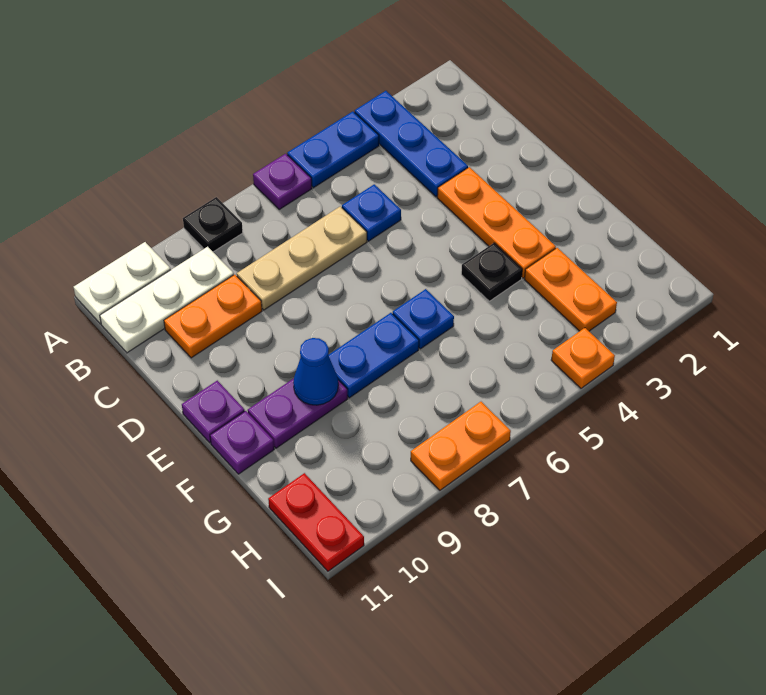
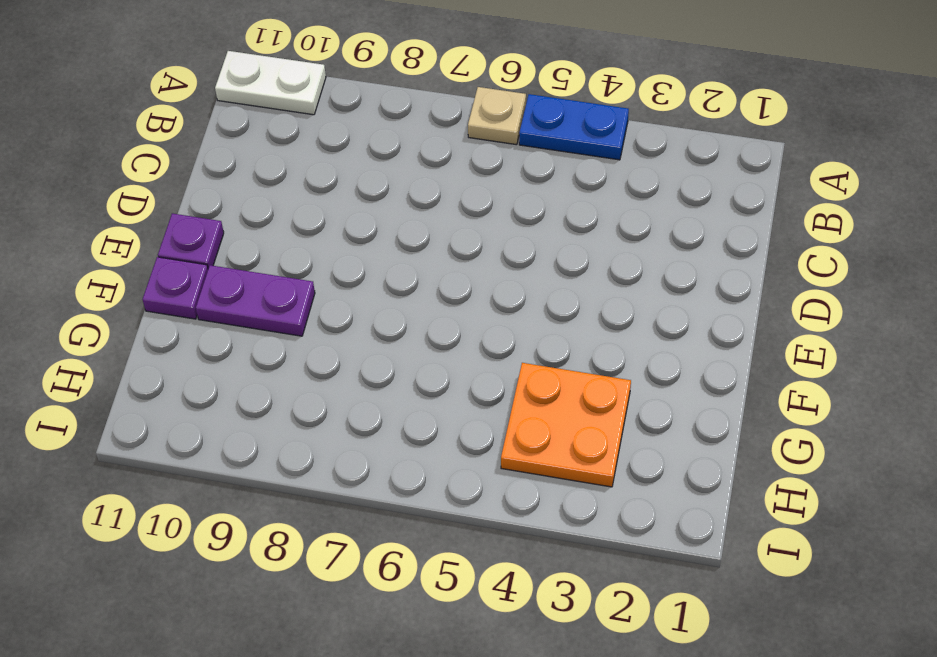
tan 1x1 plate [468,87,526,145] -> purple 1x1 plate [253,154,312,209]
orange 2x2 plate [501,363,631,487] -> orange 1x2 plate [525,248,617,331]
none -> blue 1x3 plate [355,91,468,197]
none -> black 1x1 plate [183,197,243,252]
none -> white 1x3 plate [100,247,234,353]

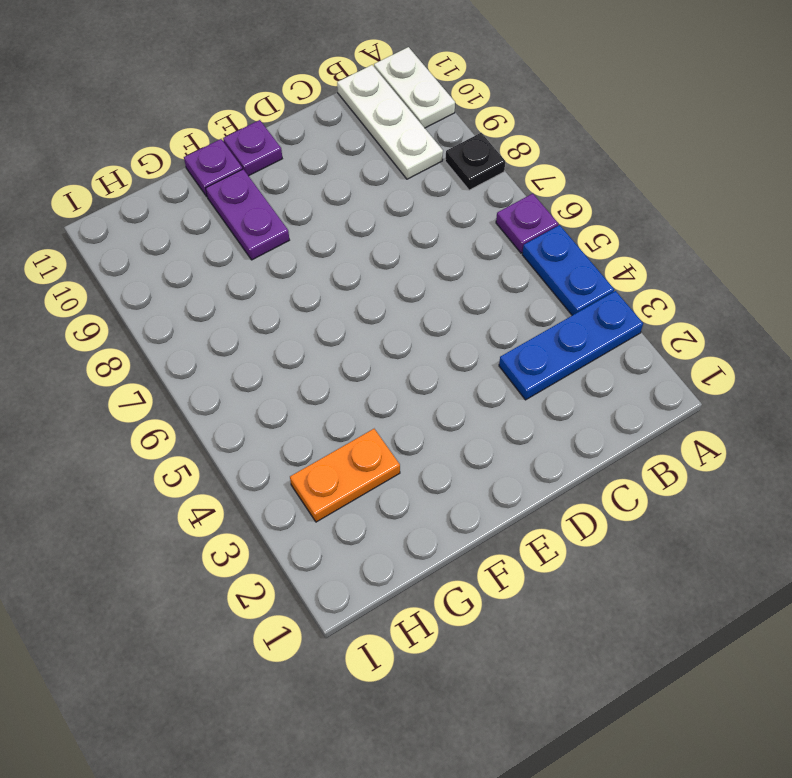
none -> blue 1x1 plate [342,184,401,241]
none -> tan 1x3 plate [237,206,367,310]
none -> orange 1x2 plate [164,275,262,358]

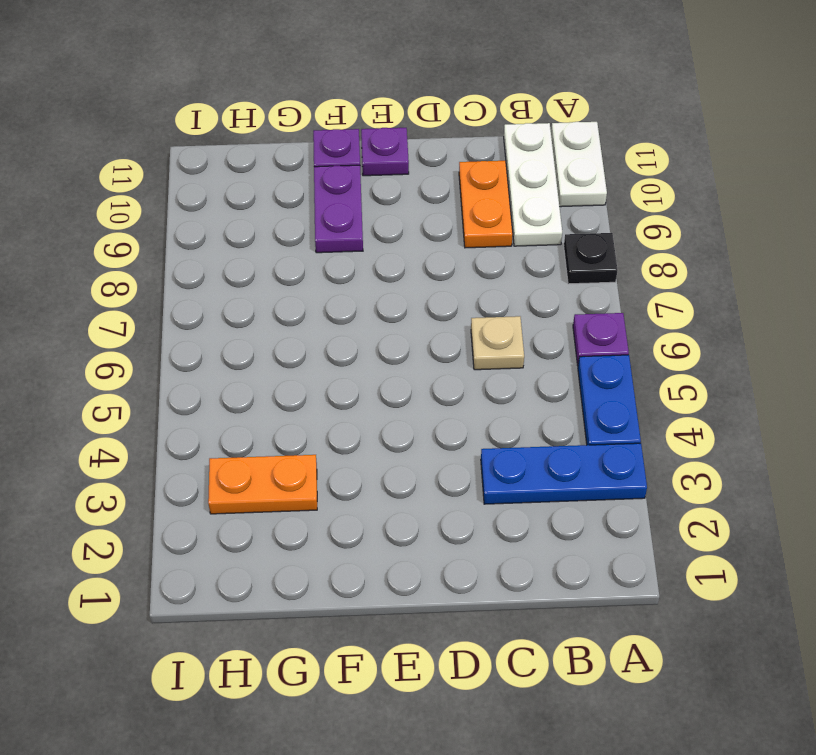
tan 1x1 plate [471,316,524,370] -> tan 1x3 plate [237,206,367,310]
none -> blue 1x1 plate [342,184,401,241]
none -> orange 1x3 plate [437,167,556,278]
none -> black 1x1 plate [461,243,522,301]

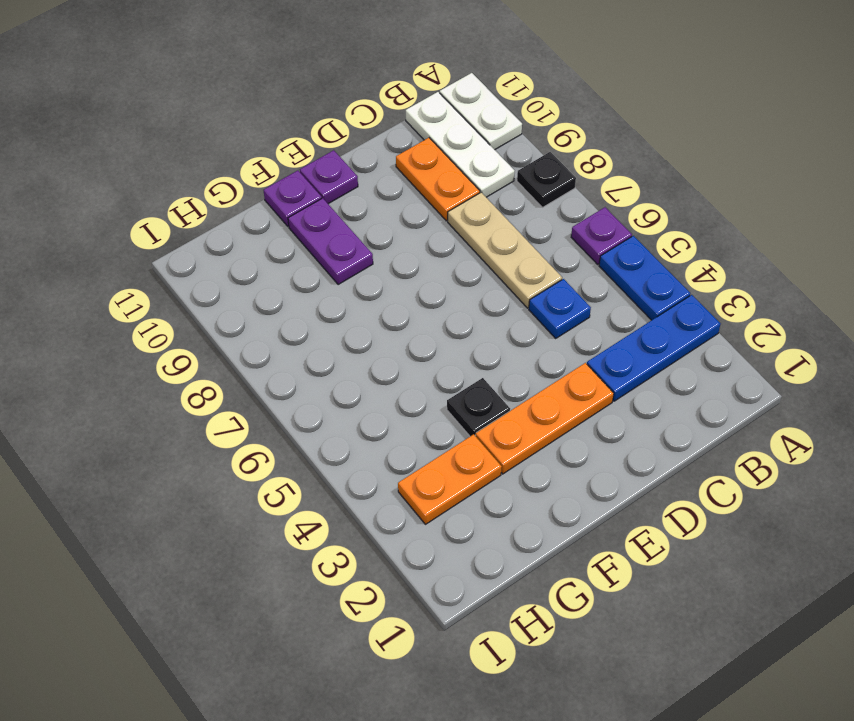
none -> blue 1x1 plate [393,289,454,349]
none -> blue 1x2 plate [328,313,419,398]
none -> red 1x2 plate [268,473,364,571]

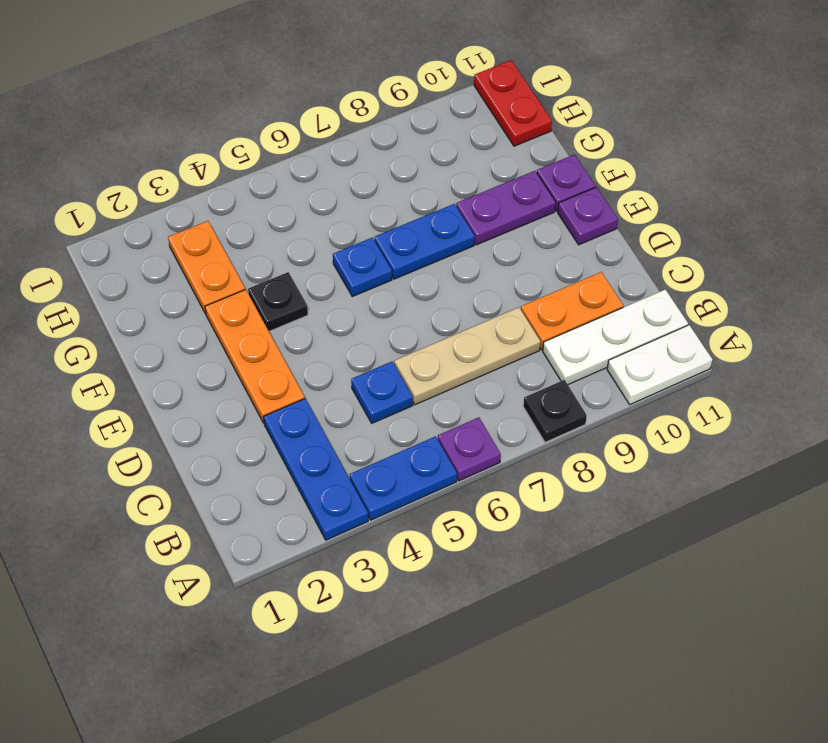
none -> orange 1x1 plate [551,328,615,388]
none -> orange 1x2 plate [411,402,511,490]
none -> blue 1x1 cone [293,338,338,405]

